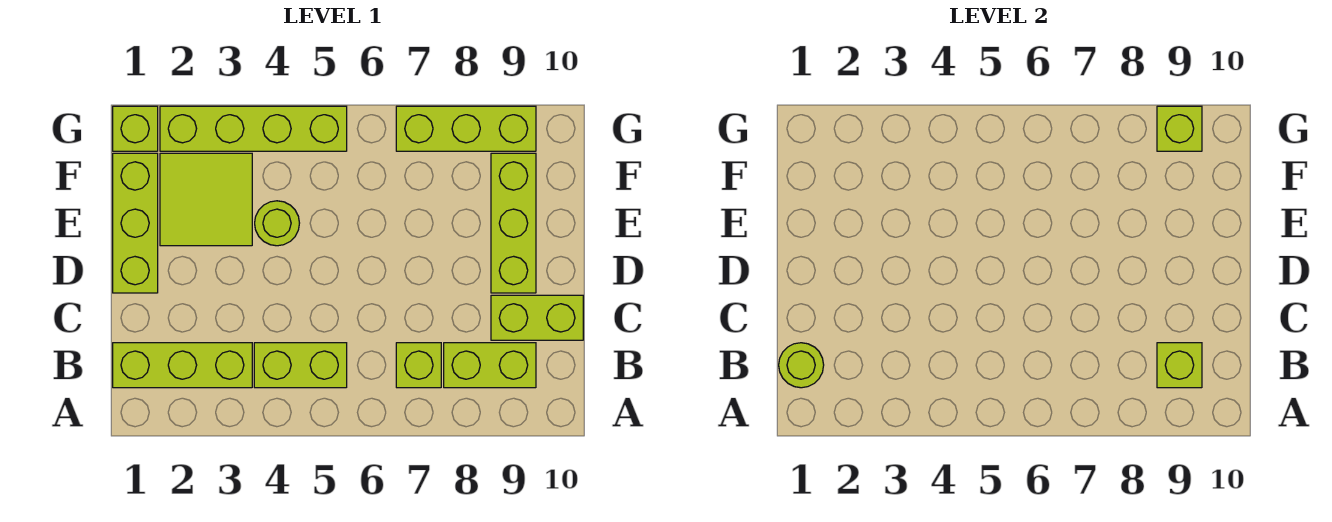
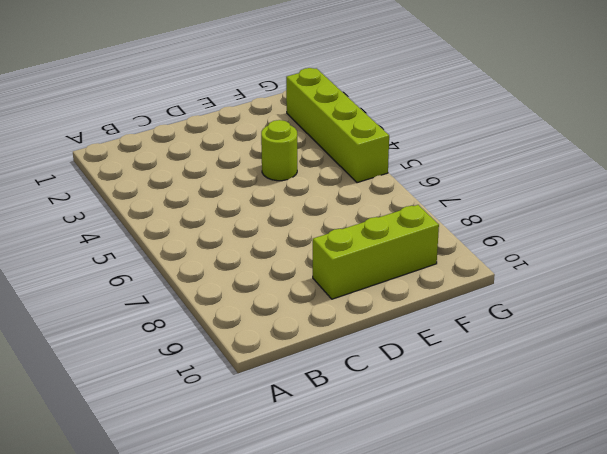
none -> lime 1x3 brick [113,343,252,388]
none -> lime 1x2 brick [254,343,347,388]
none -> lime 1x1 brick [396,343,441,388]

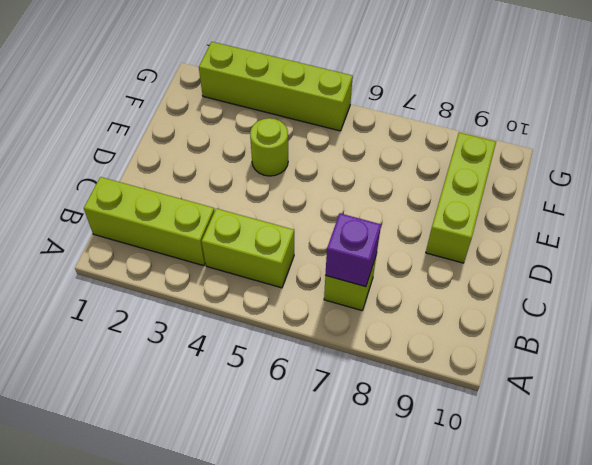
purple 1x1 brick [325,213,381,287] -> none
none -> lime 1x2 brick [444,343,536,388]
none -> lime 1x2 brick [491,295,583,340]
none -> lime 1x3 brick [113,153,158,293]

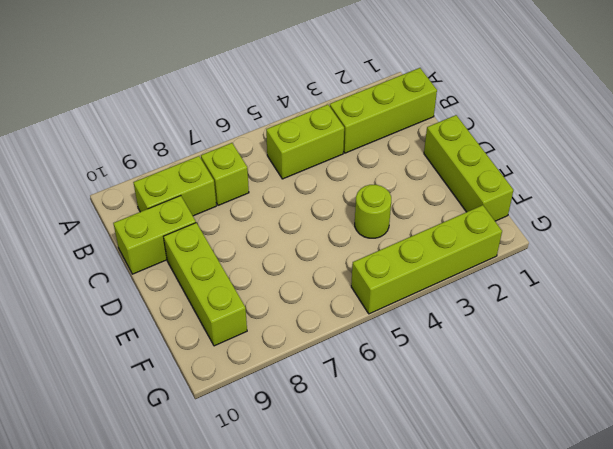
none -> lime 2x2 tile [160,153,252,246]
none -> lime 1x1 brick [113,106,158,151]
none -> lime 1x3 brick [396,106,536,151]

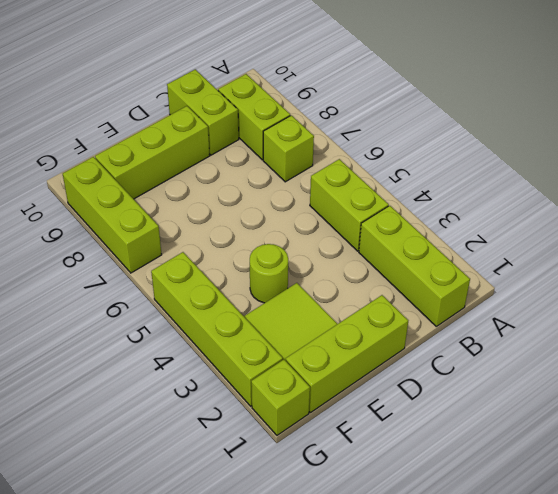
none -> lime 1x1 round brick [779,343,824,388]
none -> lime 1x1 brick [1157,343,1202,388]
none -> lime 1x1 brick [1157,106,1202,151]

